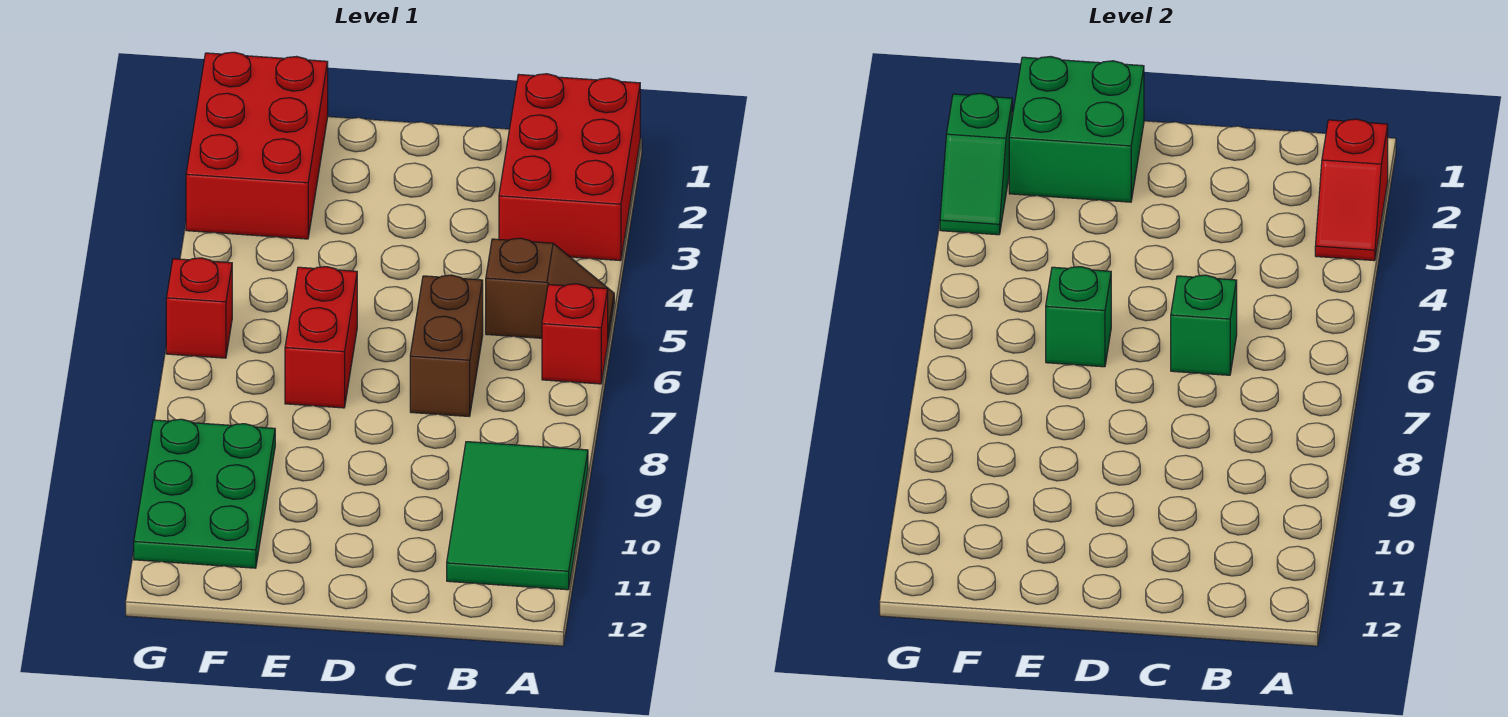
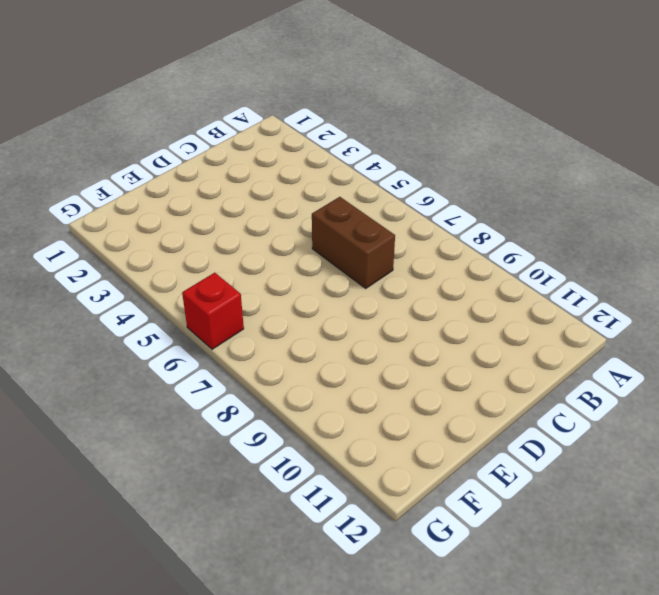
none -> red 2x3 brick [499,74,640,261]
none -> brown 1x2 slope [486,238,614,339]
none -> red 1x1 brick [542,284,608,384]

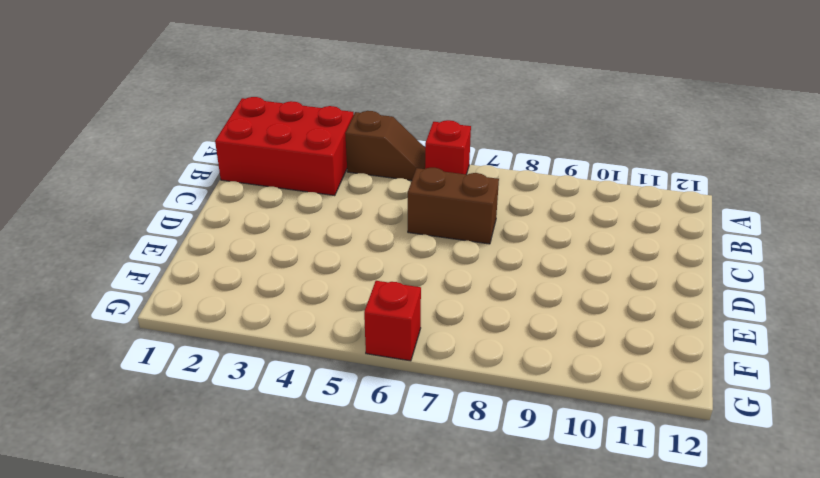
brown 1x2 slope [345,111,425,181] -> brown 1x2 slope turned to [486,238,614,339]
none -> green 2x3 tile [447,442,588,590]
none -> red 1x2 brick [285,267,357,408]
none -> red 2x3 brick [186,52,328,239]

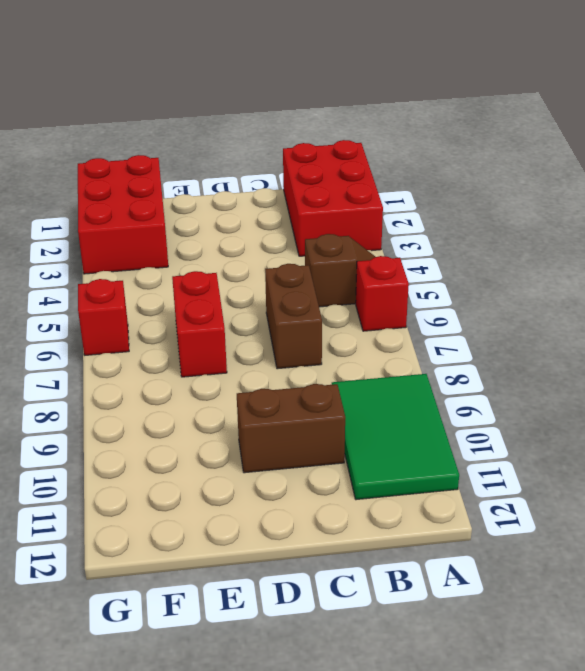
brown 1x2 brick [237,384,345,473] -> none
none -> green 2x3 plate [134,419,275,568]
none -> red 1x2 slope [1315,119,1388,261]
none -> green 1x1 brick [1171,275,1237,375]

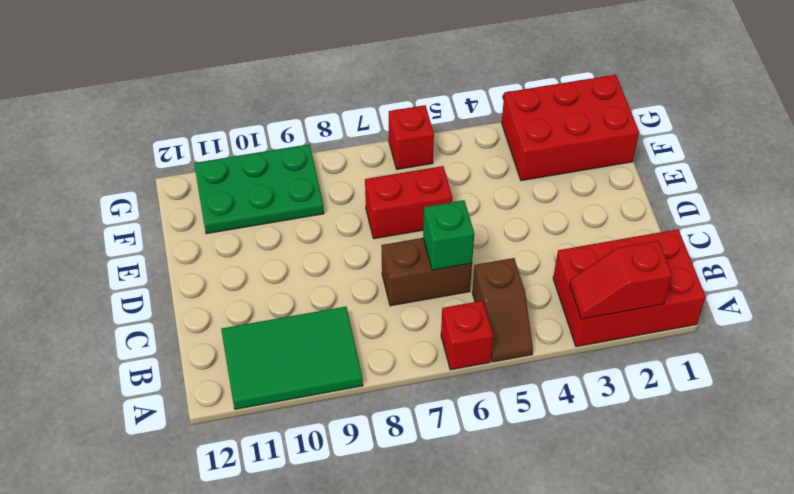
none -> green 2x2 brick [1009,57,1144,202]
none -> green 1x1 brick [1046,267,1111,367]
none -> green 1x2 slope [940,93,1012,235]

